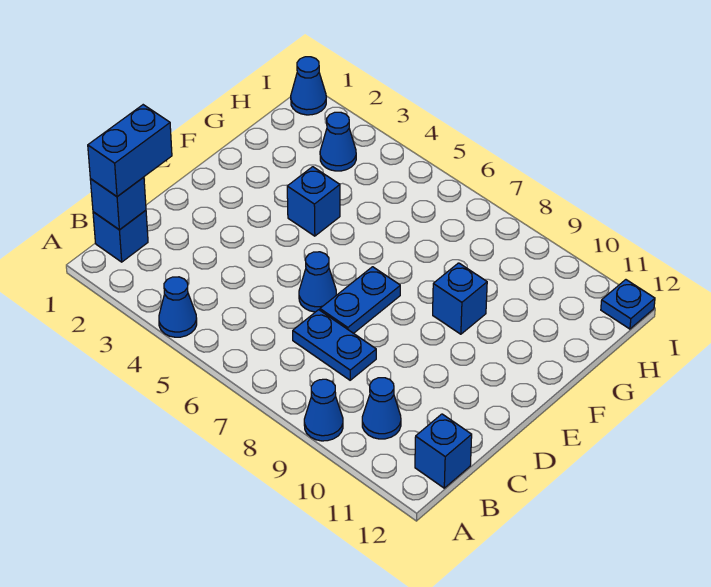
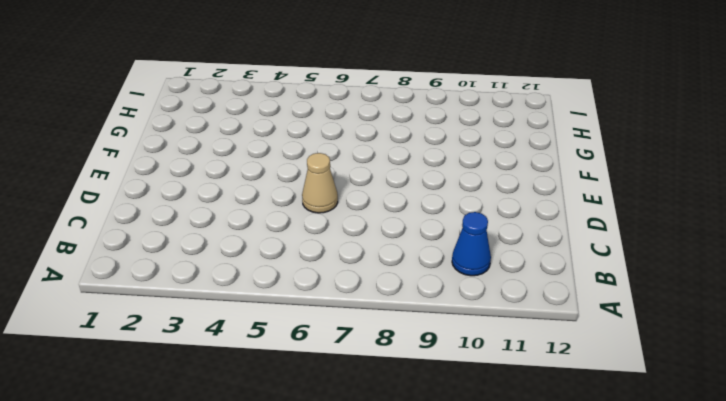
tan 1x1 cone [302,153,338,213] -> blue 1x1 cone [299,252,336,312]
none -> blue 1x1 cone [159,277,197,337]
none -> blue 1x1 cone [304,379,343,441]
none -> blue 1x1 brick [93,210,148,262]

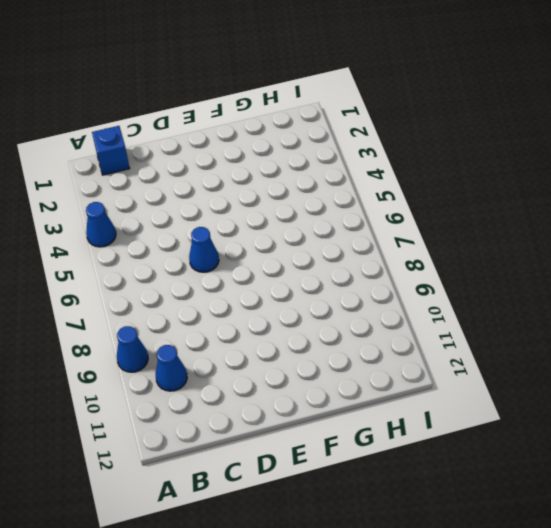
none -> blue 1x1 brick [415,414,472,488]
none -> blue 1x2 plate [293,310,376,380]
none -> blue 1x2 plate [320,267,400,333]

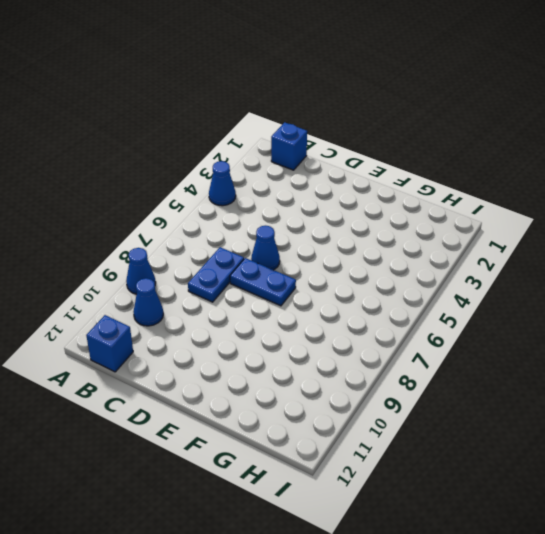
none -> blue 1x1 brick [287,167,340,236]
none -> blue 1x1 brick [433,263,487,334]
none -> blue 1x1 cone [320,112,356,171]

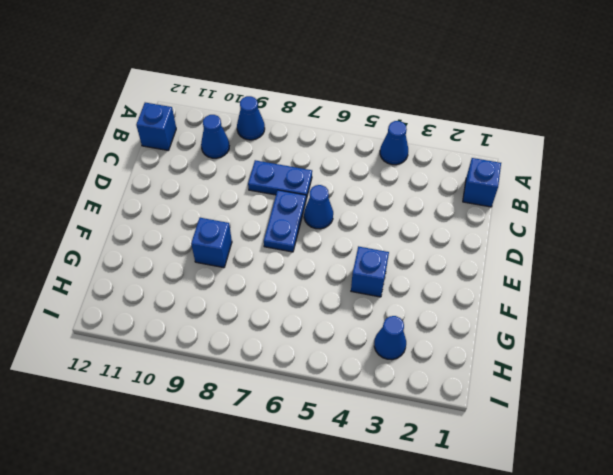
none -> blue 1x1 cone [291,57,326,115]
none -> blue 1x1 plate [601,280,655,329]
none -> blue 1x1 brick [90,177,146,230]

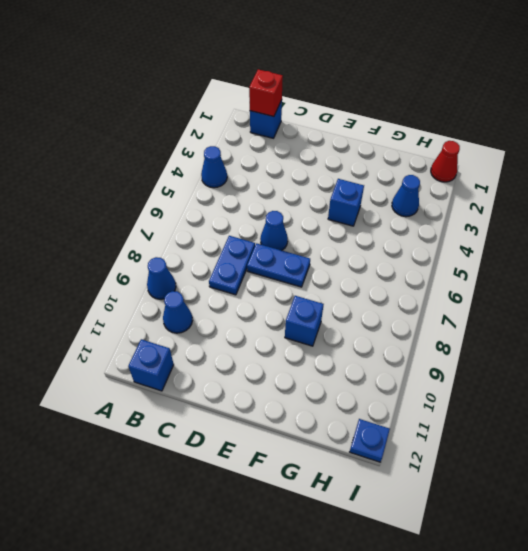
red 1x1 brick [249,69,283,117] -> blue 1x1 brick [90,177,146,230]
red 1x1 cone [431,141,460,182] -> blue 1x1 cone [291,57,326,115]
none -> blue 1x2 brick [88,105,172,197]

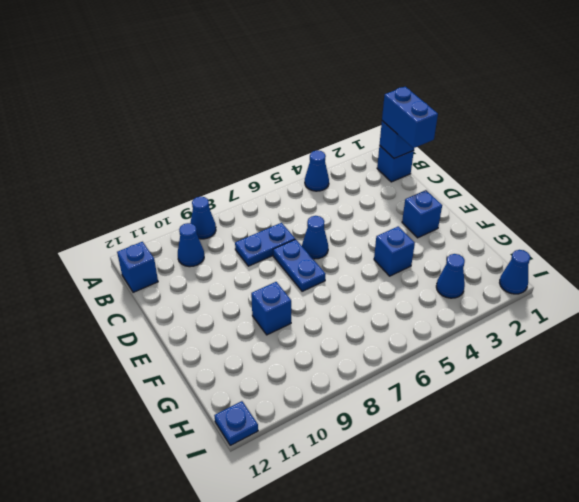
blue 1x1 brick [402,190,442,238] -> none

